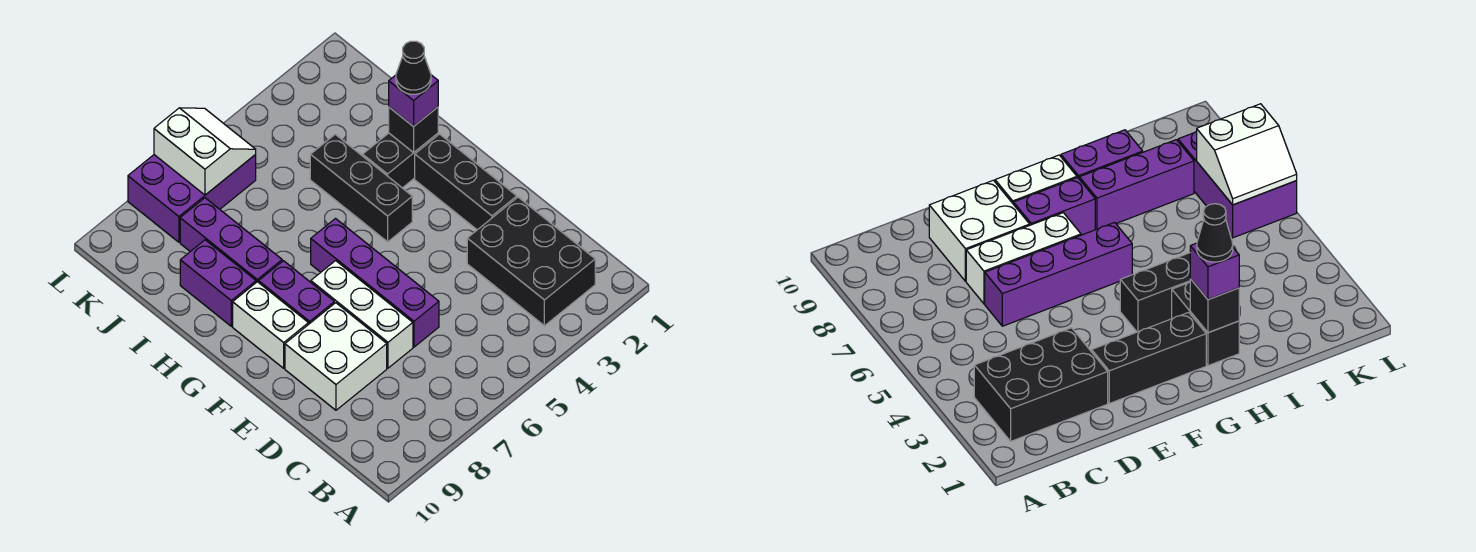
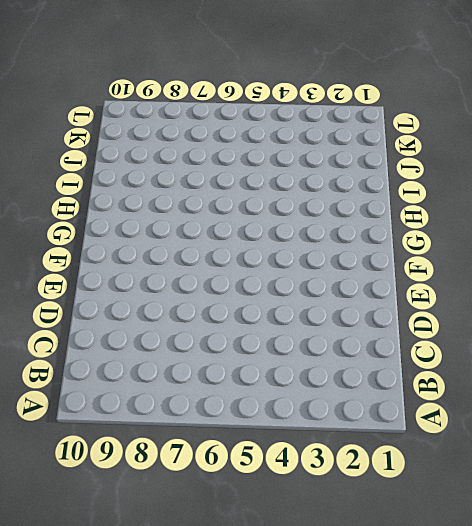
none -> black 2x3 brick [467,197,595,326]
none -> purple 1x4 brick [311,219,439,347]
none -> white 1x3 brick [311,261,413,368]

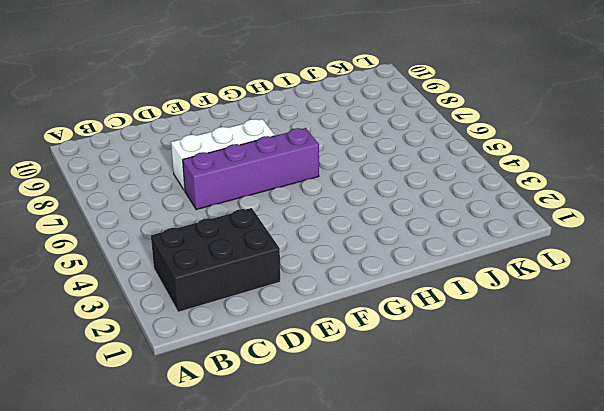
none -> white 2x2 brick [285,303,387,410]
none -> black 1x3 brick [415,134,517,230]
none -> purple 1x2 brick [259,261,334,325]

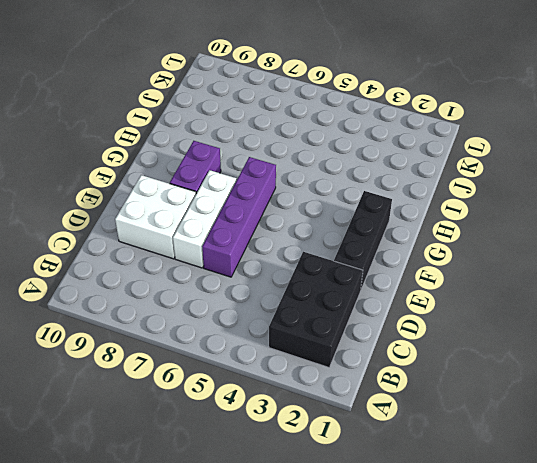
none -> white 1x2 brick [233,282,308,368]
none -> black 1x3 brick [310,134,412,242]
none -> black 1x2 brick [363,133,438,188]

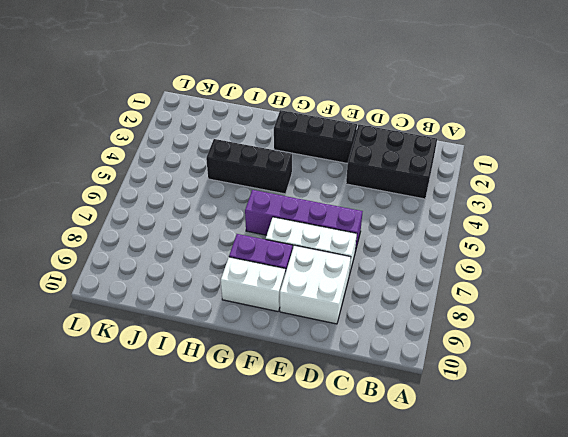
none -> black 1x2 brick [363,133,438,188]
none -> purple 1x3 brick [180,198,282,282]
none -> purple 1x2 brick [180,240,256,326]

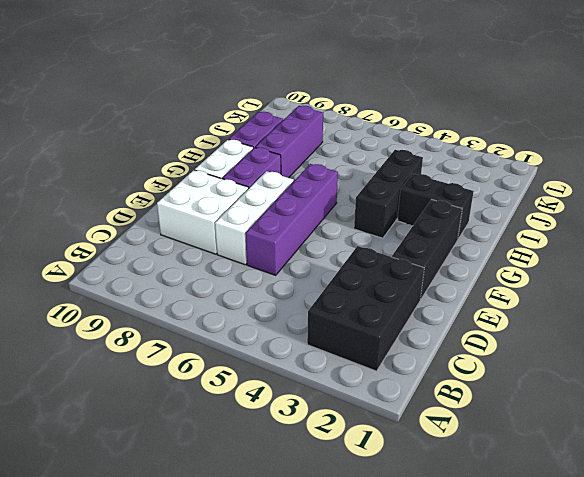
none -> purple 2x3 brick [128,155,256,242]
none -> black 1x1 brick [389,107,438,153]
none -> white 2x2 slope [154,108,256,195]

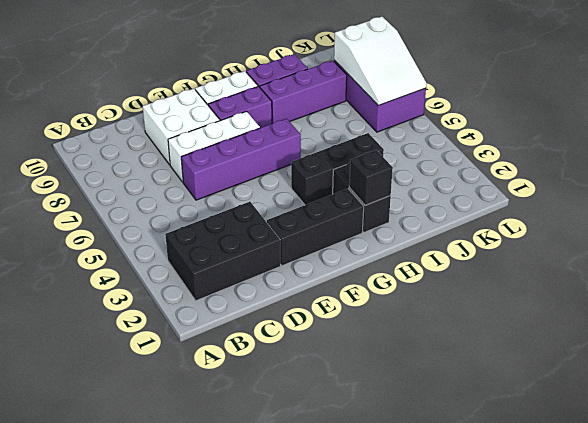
white 2x3 slope [334,17,426,105] -> white 2x2 slope [154,108,256,195]
none -> purple 1x1 brick [389,75,438,127]
none -> black 1x1 cone [396,41,431,94]

